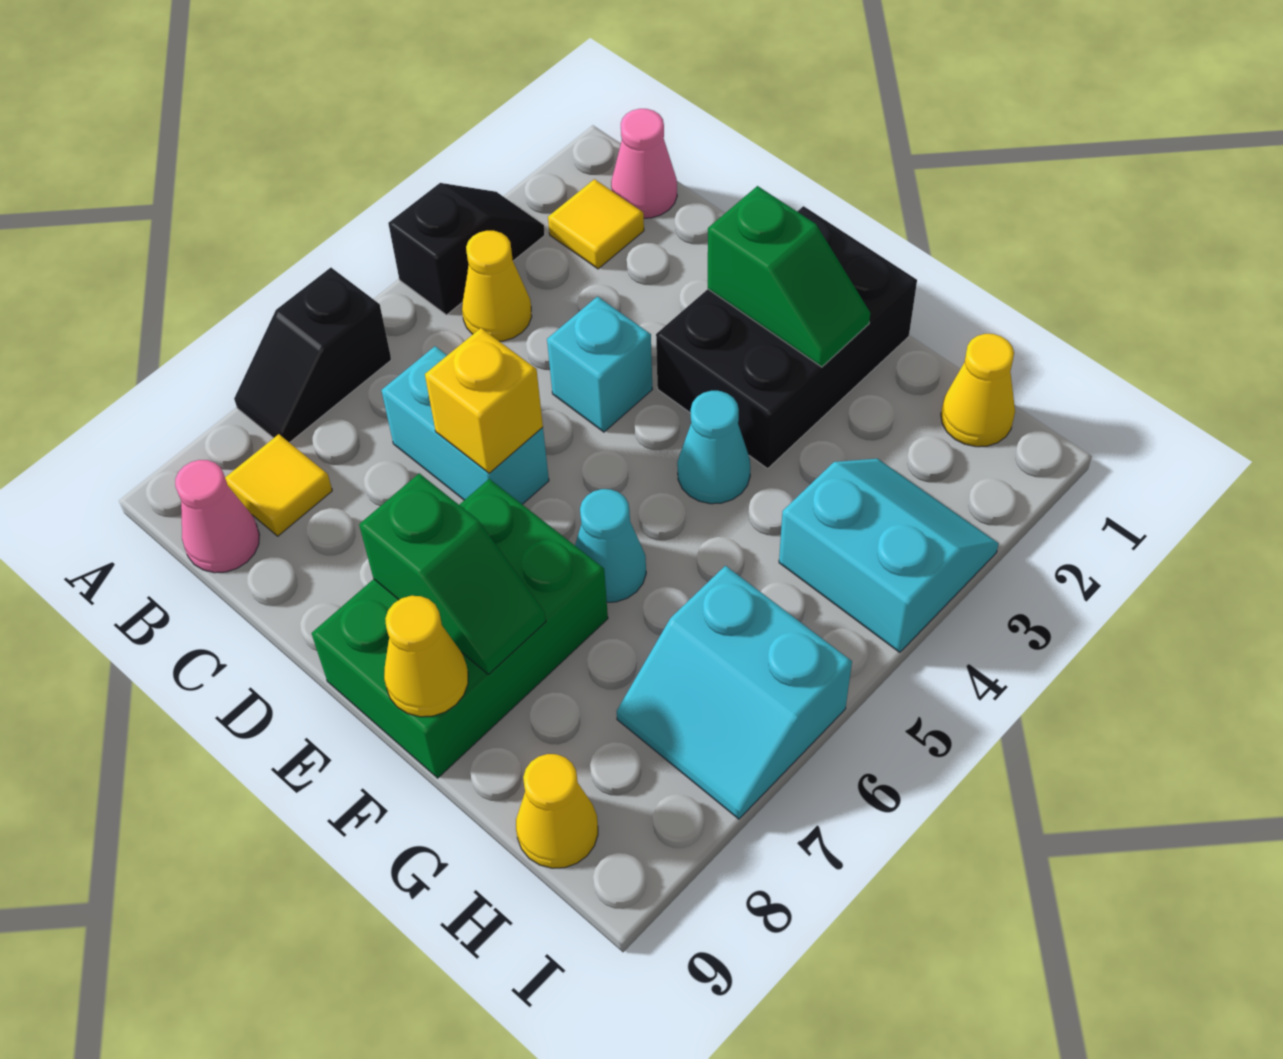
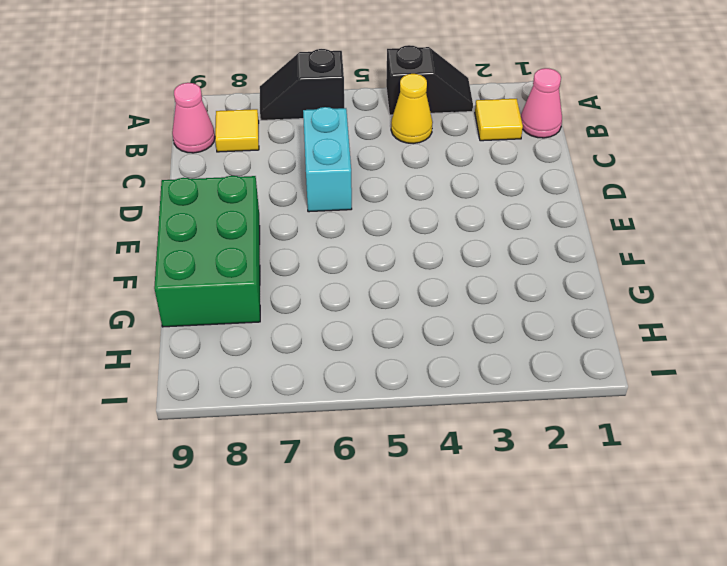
green 2x3 brick [154,176,260,327] -> green 2x3 brick turned to [312,479,608,778]
none -> cyan 1x1 brick [547,297,652,432]
none -> black 2x3 brick [656,206,917,469]
none -> cyan 1x1 cone [677,391,750,504]

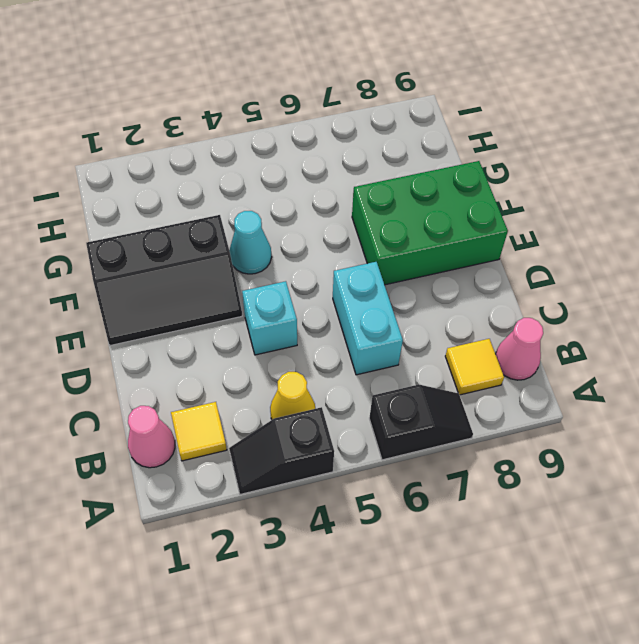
black 2x3 slope [86,215,242,346] -> black 2x3 brick [656,206,917,469]
none -> cyan 1x1 cone [575,489,646,602]
none -> yellow 1x1 cone [941,334,1015,447]
none -> cyan 2x2 slope [779,459,999,652]

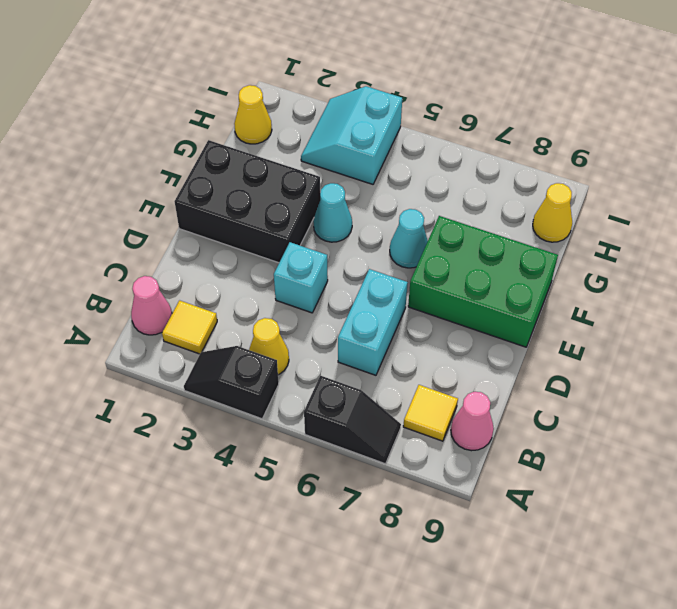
none -> cyan 2x2 slope [617,566,852,819]
none -> yellow 1x1 brick [425,328,543,473]
none -> green 1x2 slope [708,186,870,367]

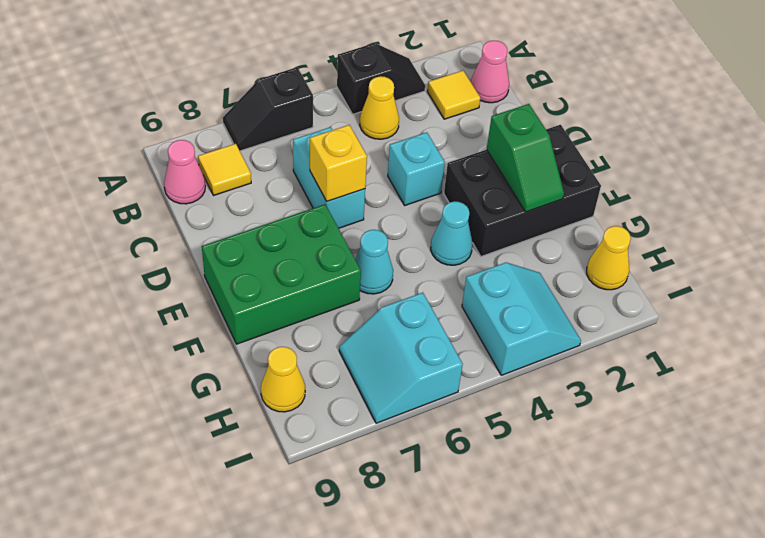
none -> green 1x2 slope [359,473,546,674]
none -> yellow 1x1 cone [384,596,468,717]

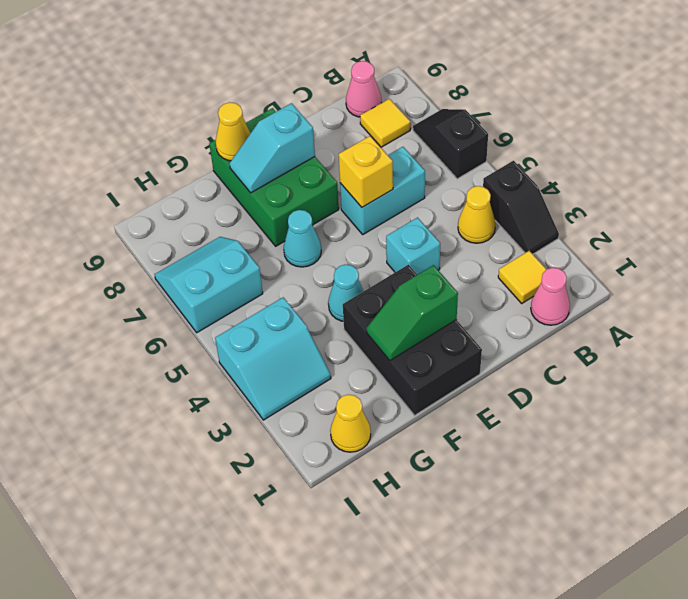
cyan 1x2 slope [230,103,315,193] -> green 1x2 slope [359,473,546,674]
none -> yellow 1x1 cone [516,754,598,868]

